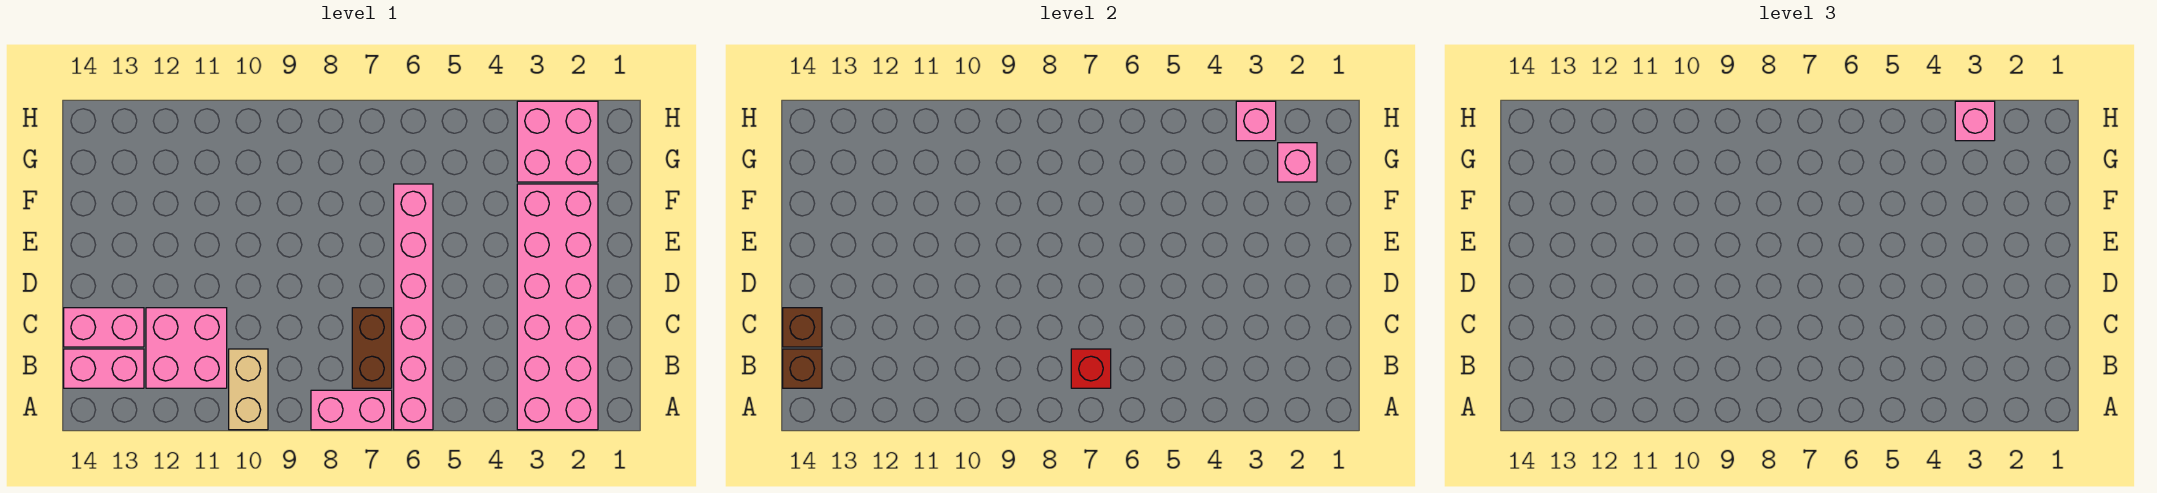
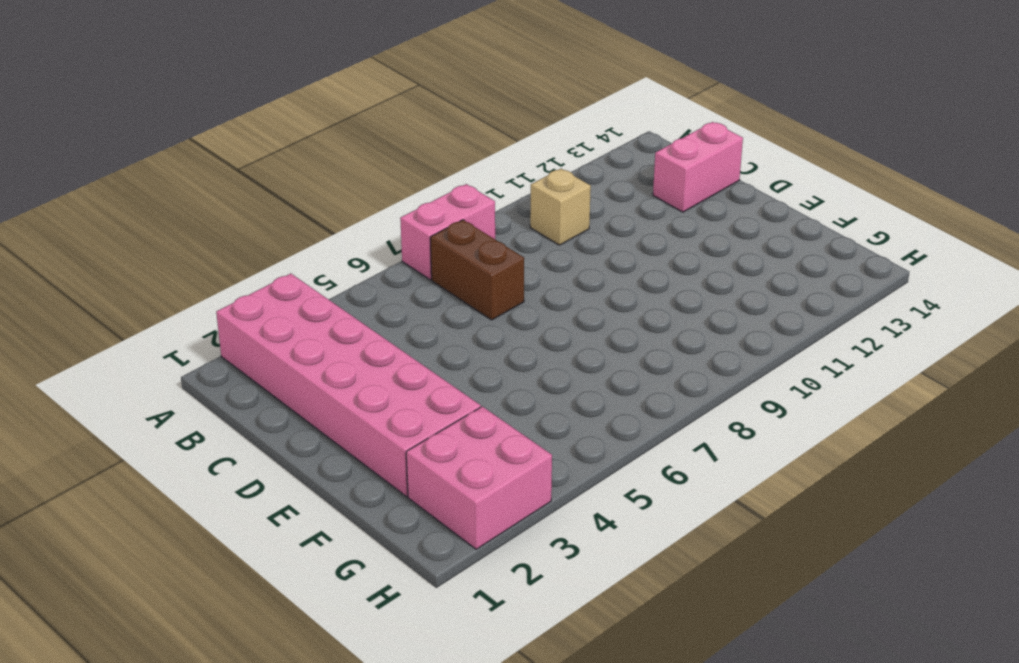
tan 1x1 brick [530,169,591,245] -> tan 1x2 brick [229,349,268,430]
none -> pink 1x6 brick [394,184,433,430]
none -> pink 2x2 brick [146,308,227,388]
none -> pink 1x2 brick [64,349,144,388]

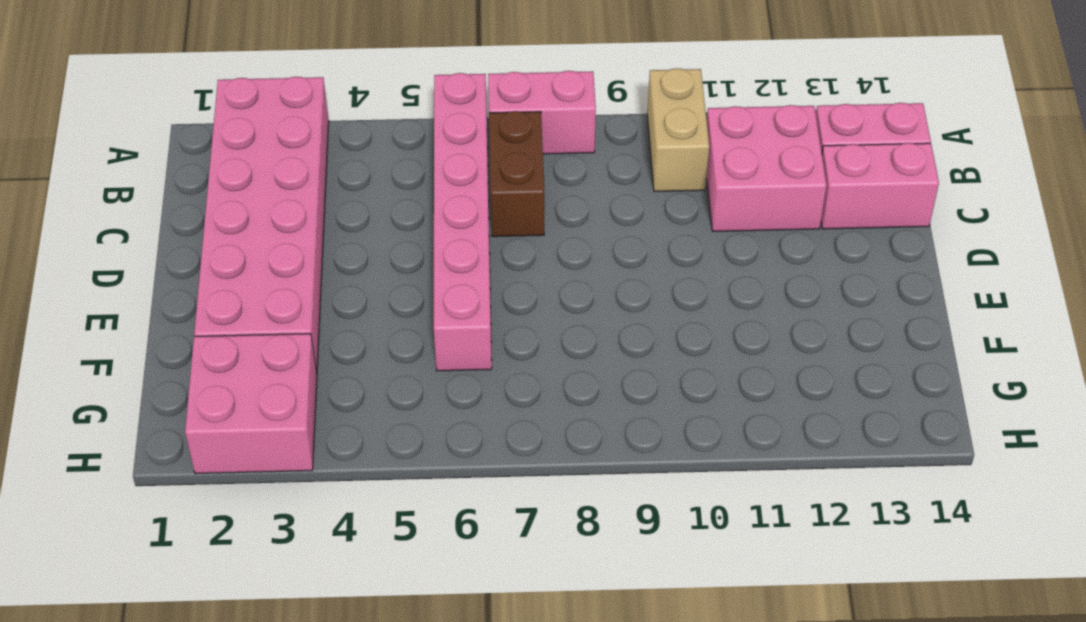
none -> red 1x1 brick [1071,349,1111,388]
none -> brown 1x1 brick [783,349,822,388]
none -> brown 1x1 brick [783,308,822,347]

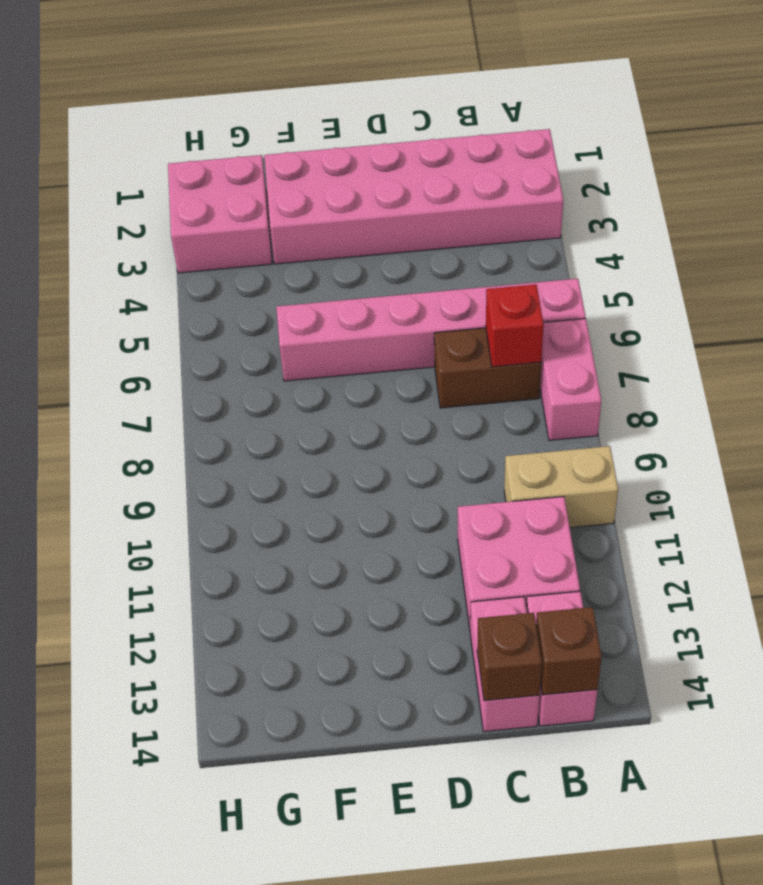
none -> pink 1x1 brick [1278,143,1317,182]
none -> pink 1x1 brick [1236,101,1276,141]
none -> pink 1x1 brick [1955,101,1995,141]

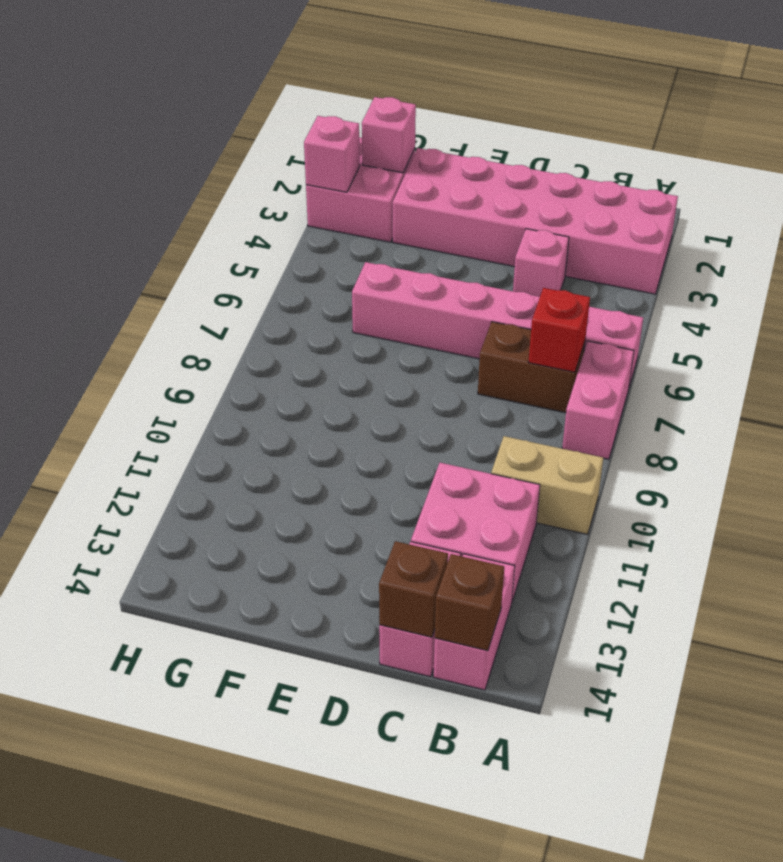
pink 1x1 brick [513,229,569,297] -> pink 1x1 brick moved to [1955,101,1995,141]

